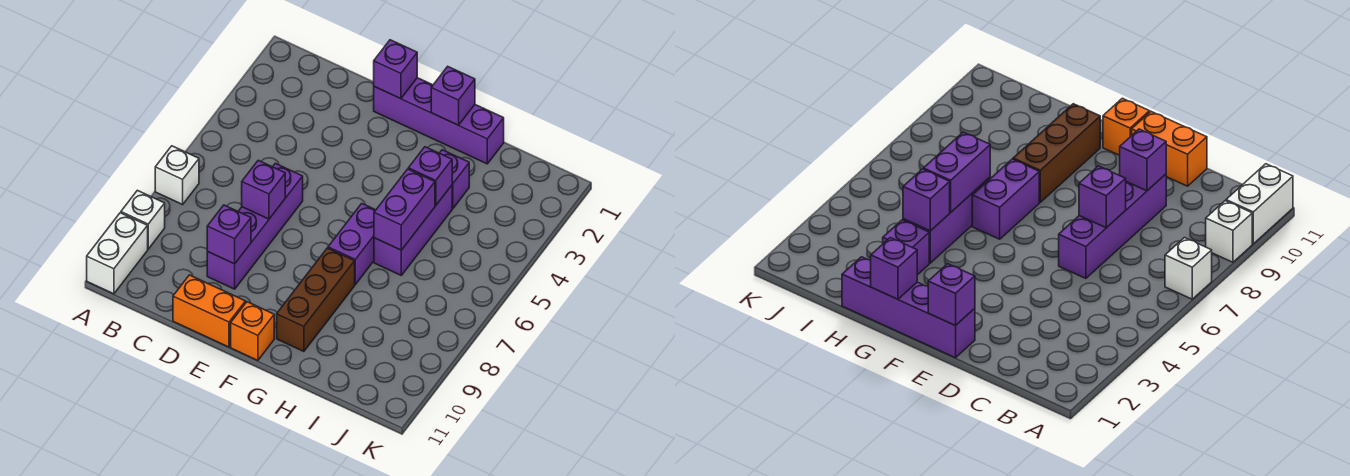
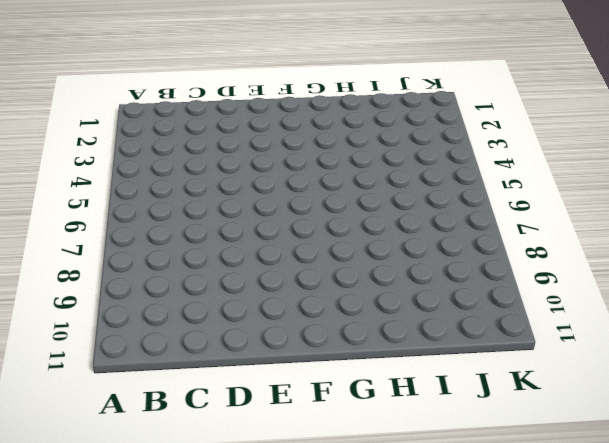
none -> white 1x1 brick [155,146,199,205]
none -> white 1x1 brick [121,190,165,249]
none -> white 1x2 brick [87,213,148,294]

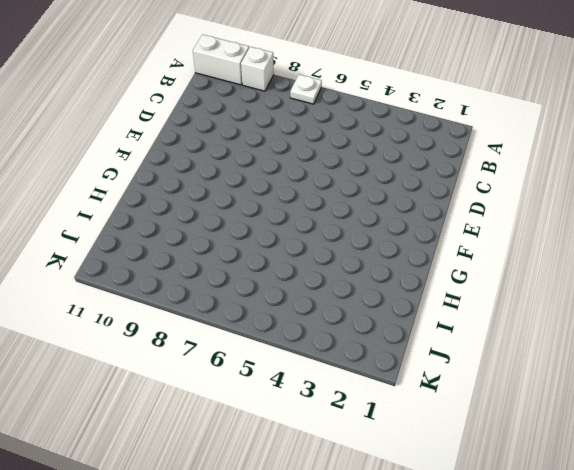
white 1x1 plate [290,74,322,104] -> white 1x1 brick [155,146,199,205]
none -> purple 1x4 brick [207,163,303,289]
none -> orange 1x2 brick [173,275,246,347]
none -> purple 1x4 brick [374,78,504,164]

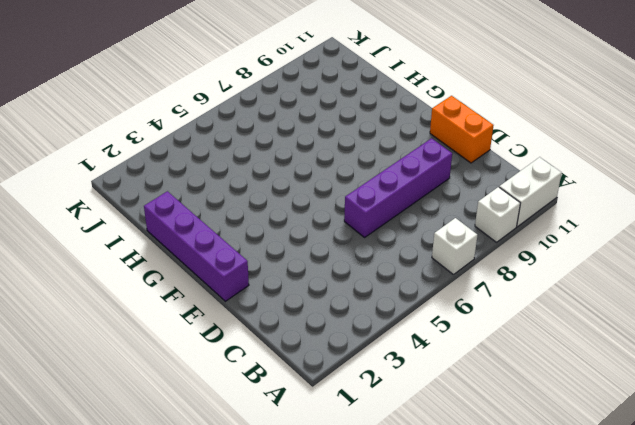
none -> orange 1x1 brick [231,302,274,360]
none -> purple 1x2 brick [328,204,376,284]
none -> brown 1x3 brick [277,248,355,351]

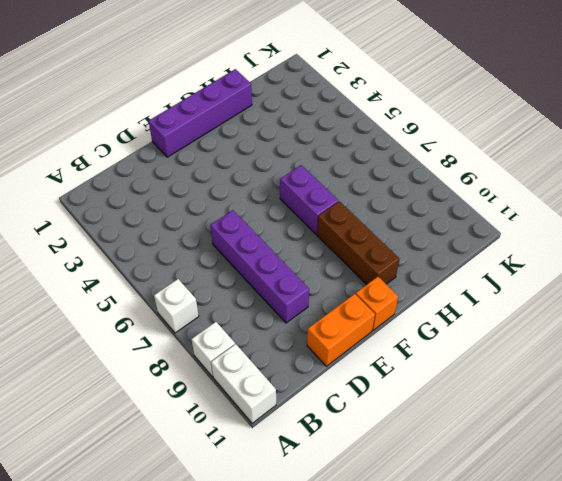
none -> purple 1x1 brick [440,150,469,209]
none -> purple 1x3 brick [374,185,452,275]
none -> purple 1x1 brick [242,160,285,219]

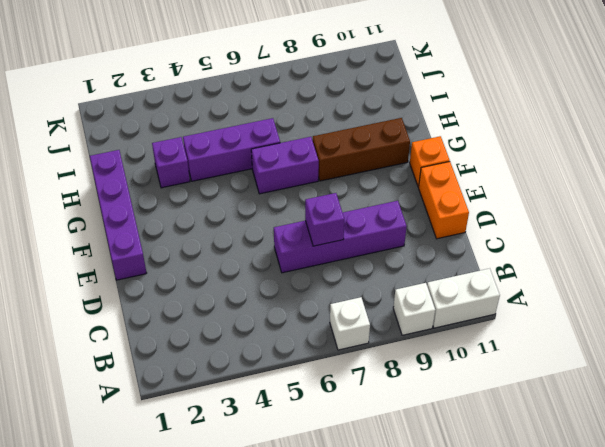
none -> purple 1x1 brick [207,205,251,264]
none -> purple 1x1 brick [374,40,417,99]
none -> purple 1x1 brick [431,66,475,125]

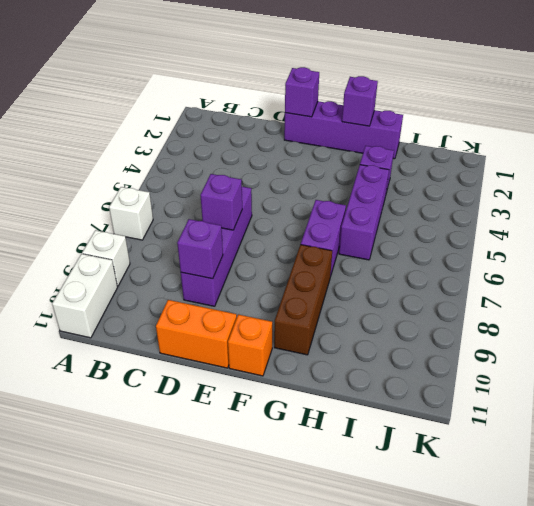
none -> purple 1x1 brick [408,147,452,206]
none -> purple 1x2 brick [374,169,435,250]

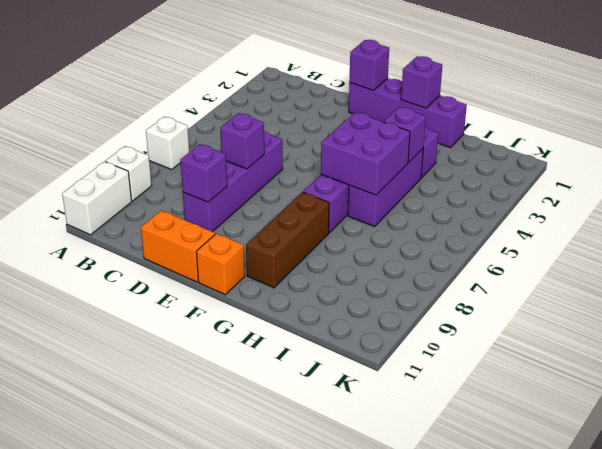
purple 2x2 brick [321,112,410,195] -> purple 1x2 brick [374,169,435,250]

